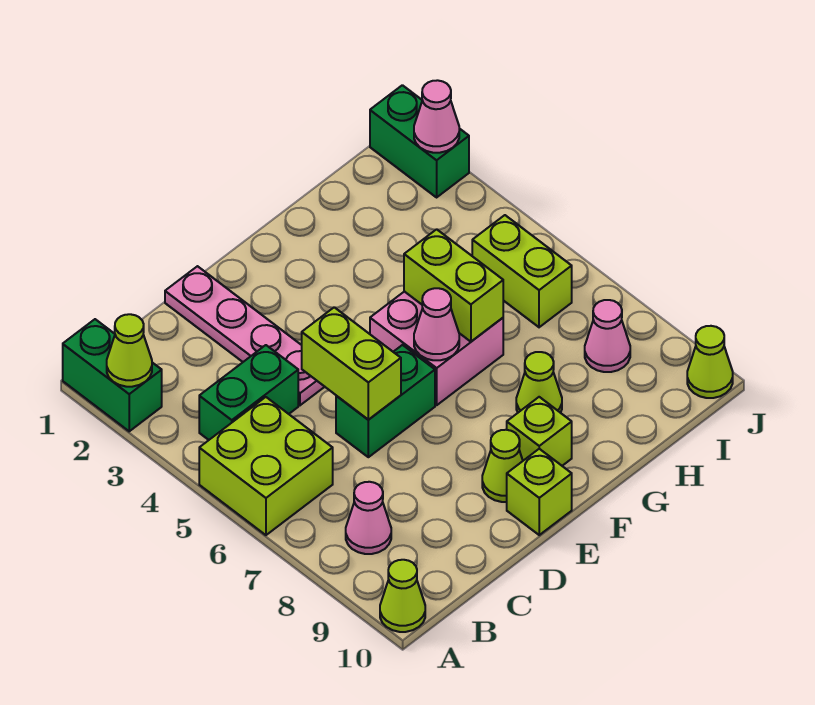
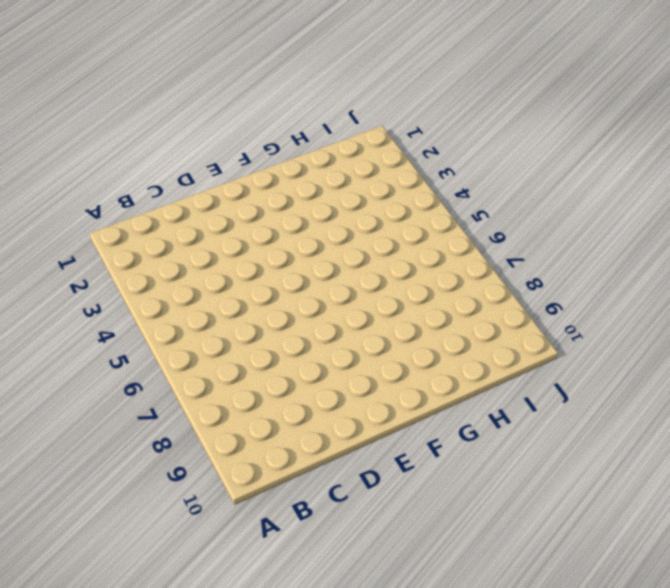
none -> green 1x2 brick [63,319,162,431]
none -> lime 2x2 brick [199,397,333,535]
none -> lime 1x1 cone [380,560,425,632]

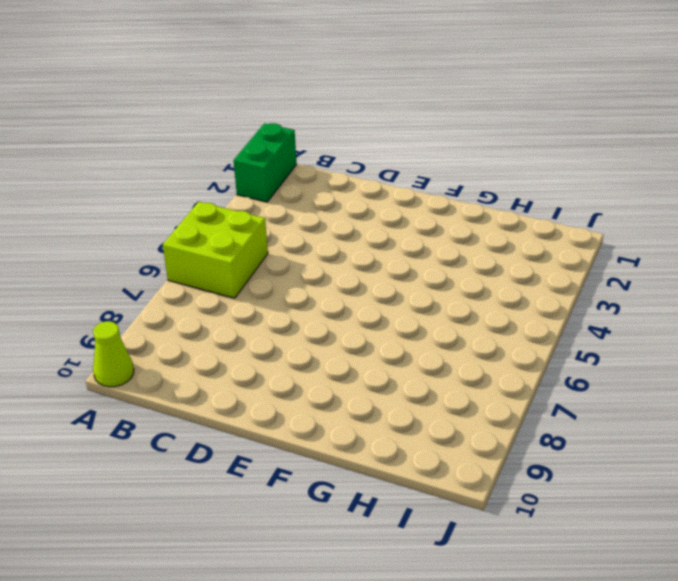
none -> green 1x2 brick [199,345,298,440]
none -> pink 1x1 cone [346,482,391,554]
none -> pink 1x4 plate [165,266,325,405]

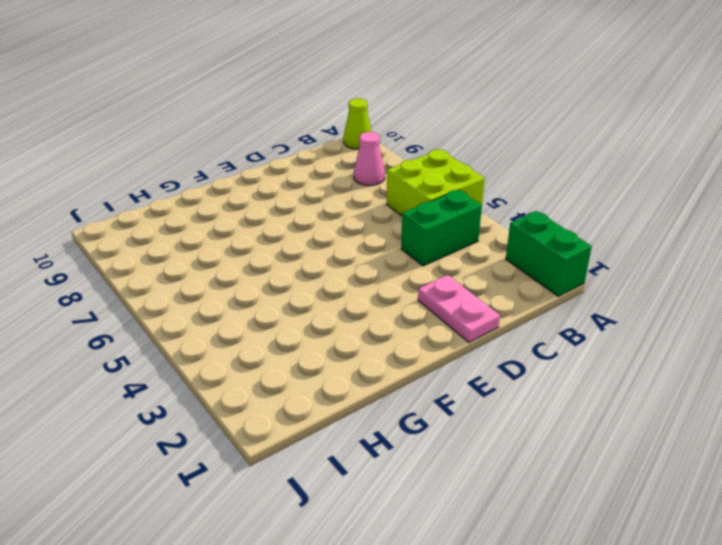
pink 1x2 plate [418,275,500,342] -> pink 1x4 plate [165,266,325,405]
none -> green 1x2 brick [336,345,435,457]
none -> lime 1x1 cone [482,430,523,502]
none -> lime 1x1 brick [507,449,572,535]

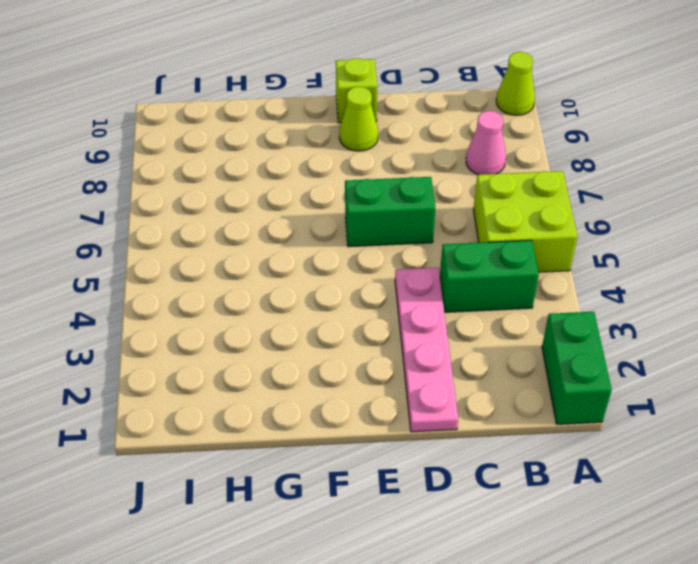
none -> pink 2x2 brick [370,291,503,405]
none -> lime 1x1 brick [507,397,572,466]
none -> lime 1x1 cone [516,352,562,413]

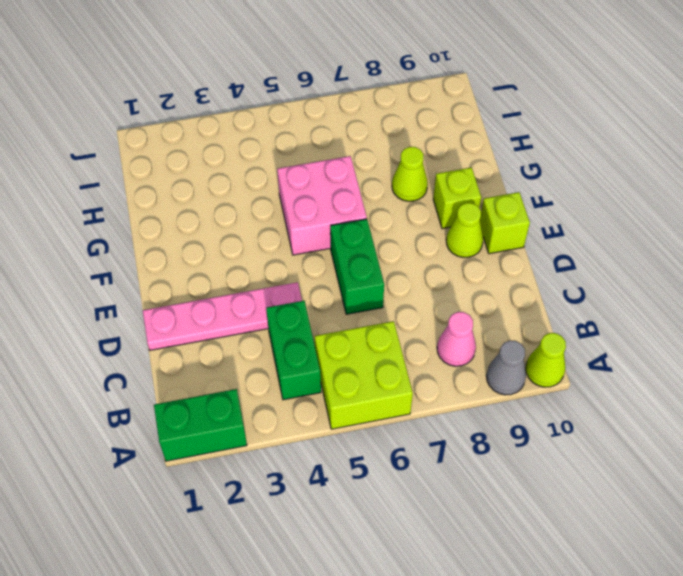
grey 1x1 cone [486,341,526,395] -> none
none -> lime 1x2 brick [472,215,572,327]
none -> pink 1x1 cone [585,300,630,372]
none -> green 1x2 brick [370,85,469,197]

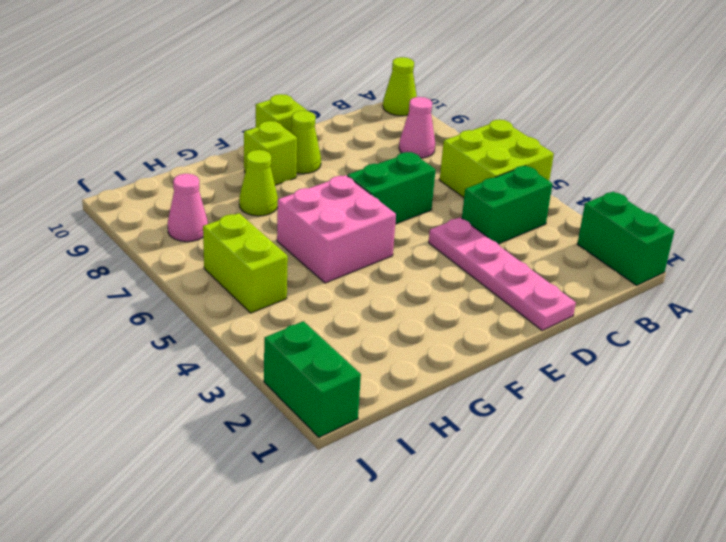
none -> lime 1x1 cone [687,326,733,398]
none -> lime 1x1 cone [107,314,152,387]
none -> lime 1x2 brick [302,307,401,420]

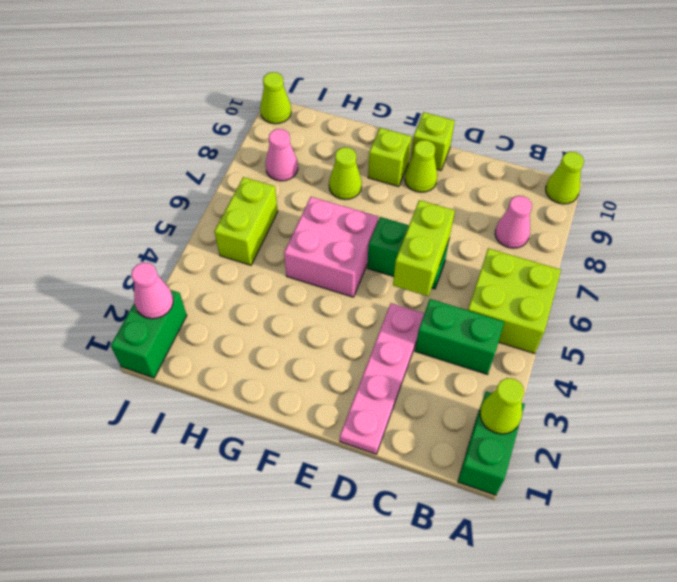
none -> pink 1x1 cone [414,288,459,360]
none -> lime 1x2 brick [404,229,503,342]

